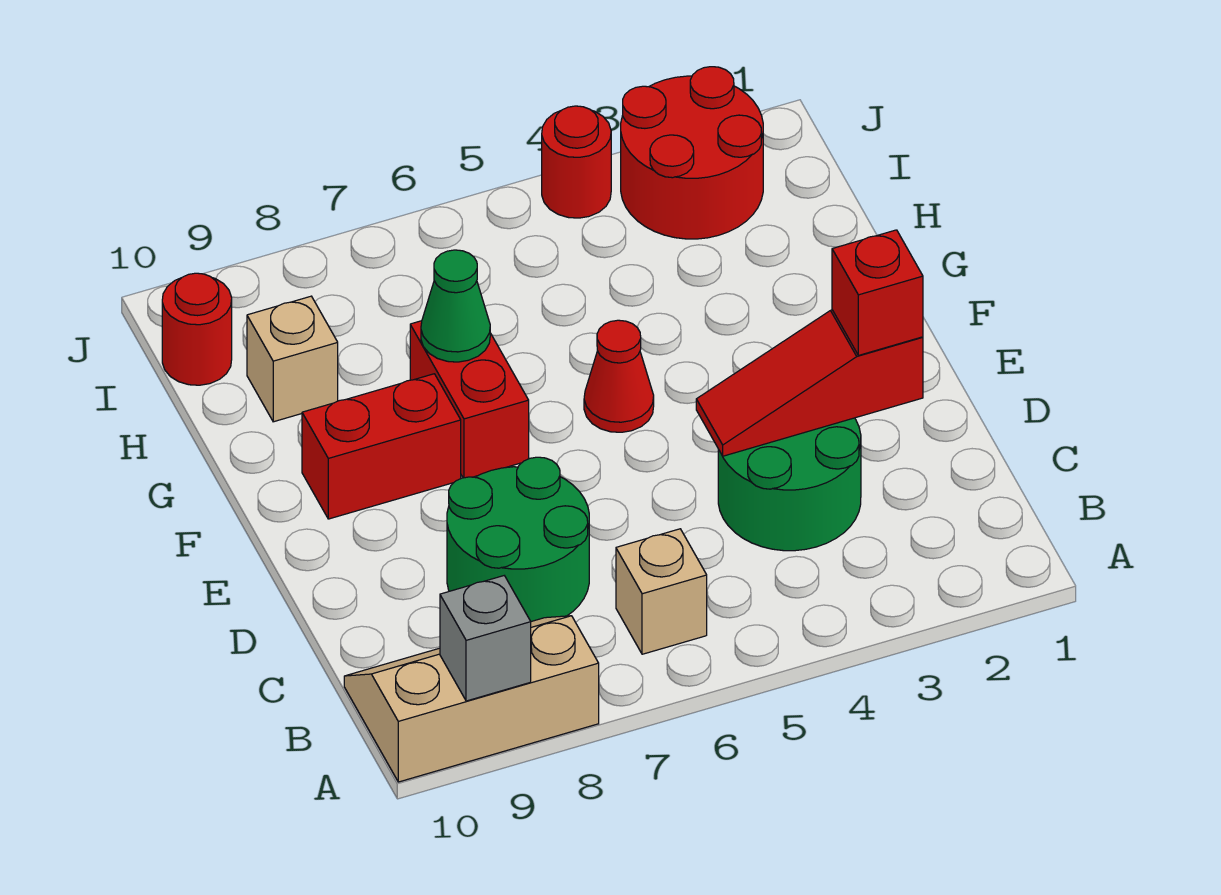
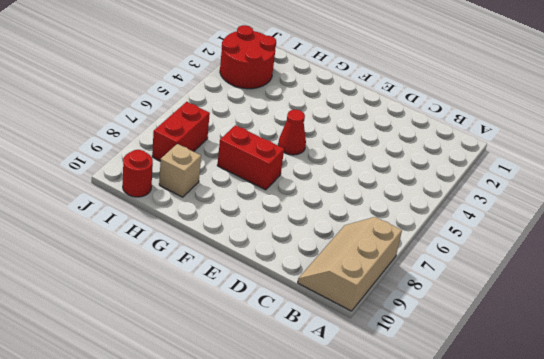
red 1x2 brick [152,102,210,161] -> red 1x2 brick moved to [302,374,461,519]
none -> tan 1x1 brick [616,529,707,654]
none -> green 2x2 round brick [718,418,861,551]
none -> green 2x2 round brick [447,457,589,622]

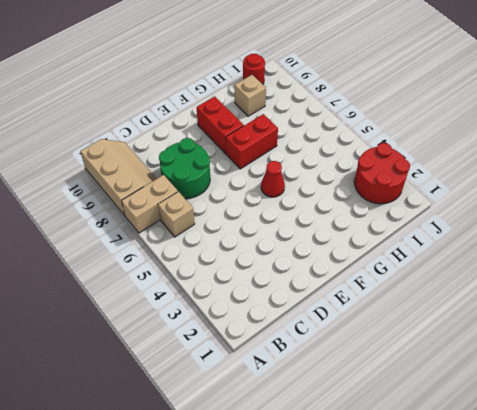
tan 1x2 brick [122,175,178,233] -> none
none -> green 2x2 round brick [718,418,861,551]
none -> red 1x1 round brick [542,106,611,218]
none -> grey 1x1 brick [440,576,531,701]

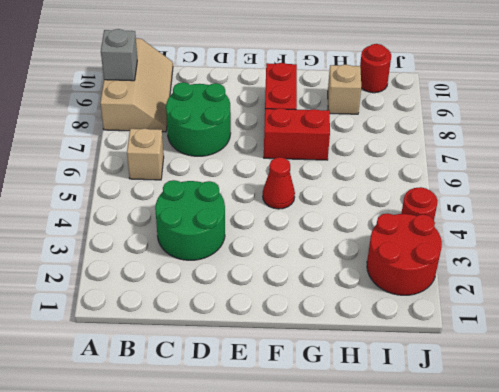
none -> red 1x3 slope [696,310,923,456]
none -> green 1x1 cone [421,250,490,362]
none -> red 1x1 brick [832,230,923,355]

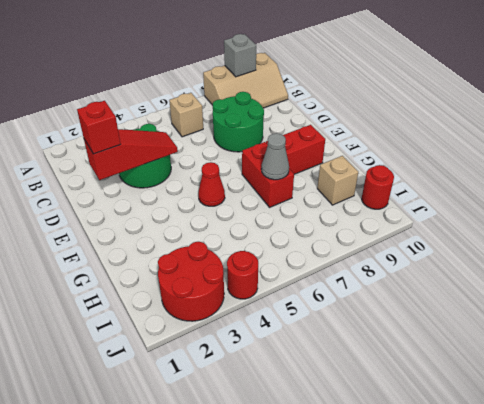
grey 1x1 cone [261,133,289,180] -> green 1x1 cone [421,250,490,362]

